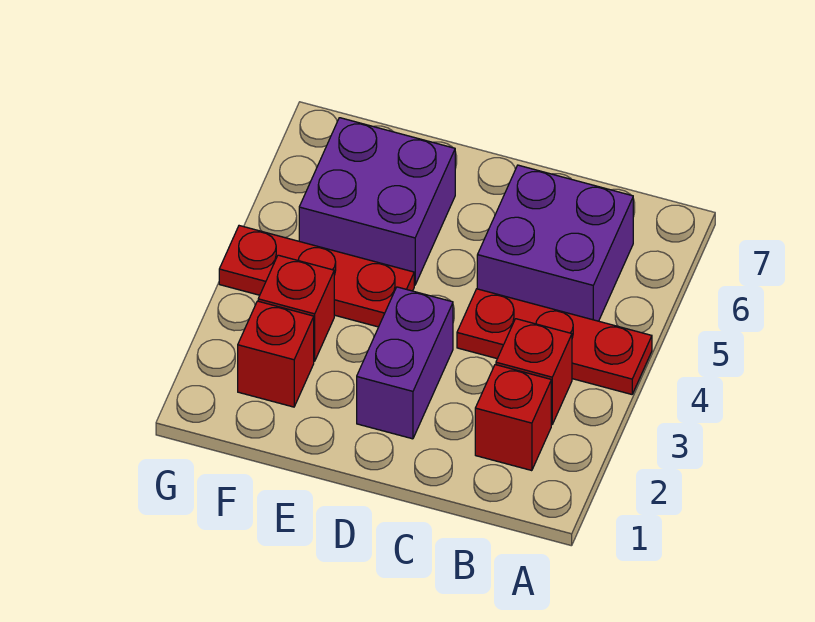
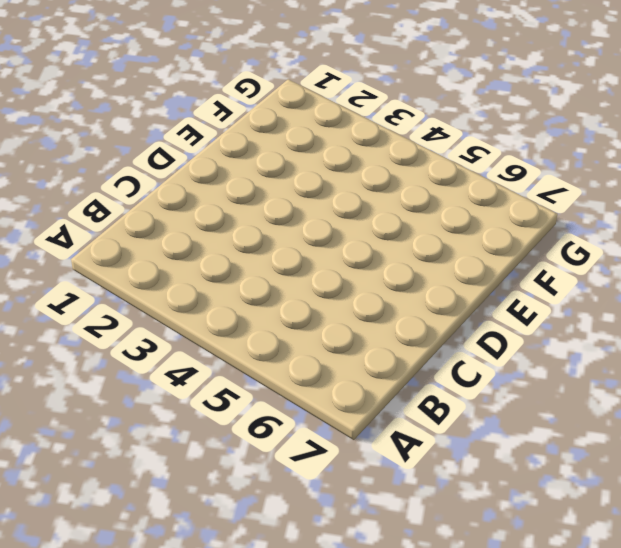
none -> red 1x3 plate [457,289,652,394]
none -> red 1x1 brick [475,365,551,471]

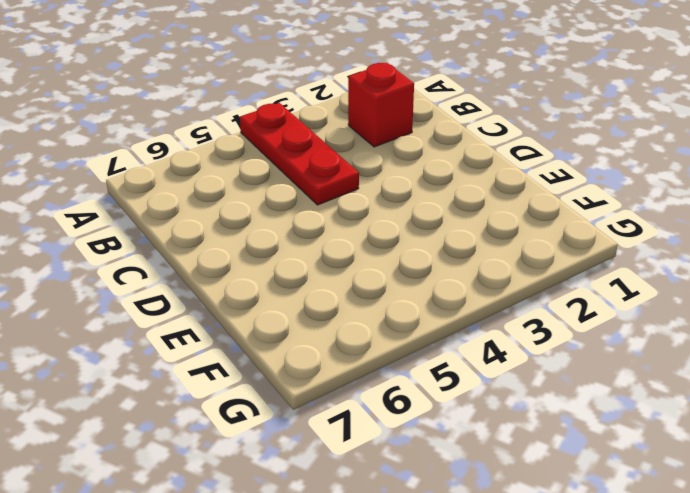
none -> red 1x1 brick [496,319,572,424]
none -> purple 2x2 brick [477,165,633,321]

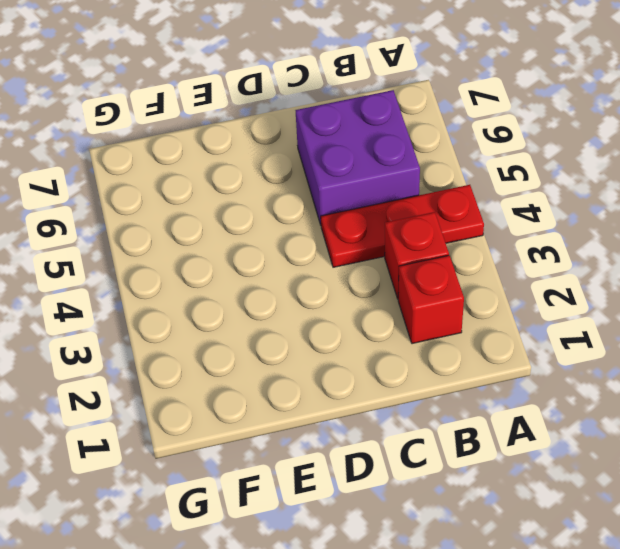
none -> purple 1x2 brick [357,287,453,439]
none -> red 1x3 plate [219,226,414,327]

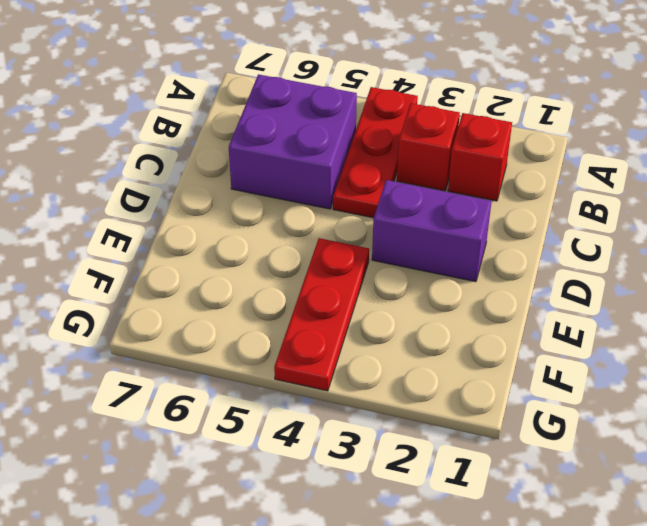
none -> purple 2x2 brick [299,118,455,285]
none -> red 1x1 brick [238,301,314,407]

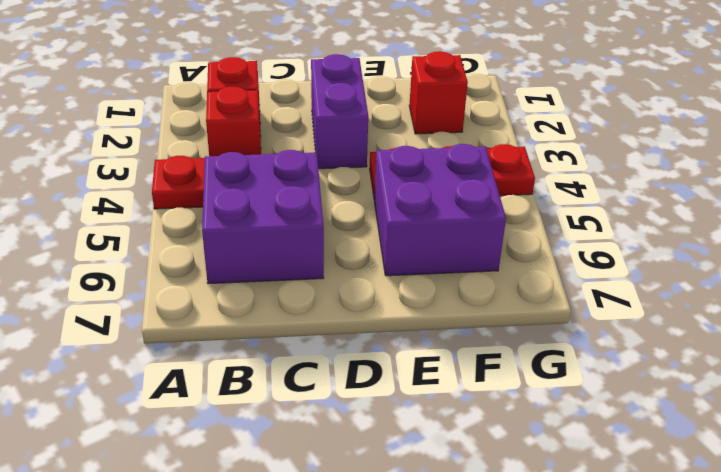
none -> red 1x1 brick [258,255,334,361]

